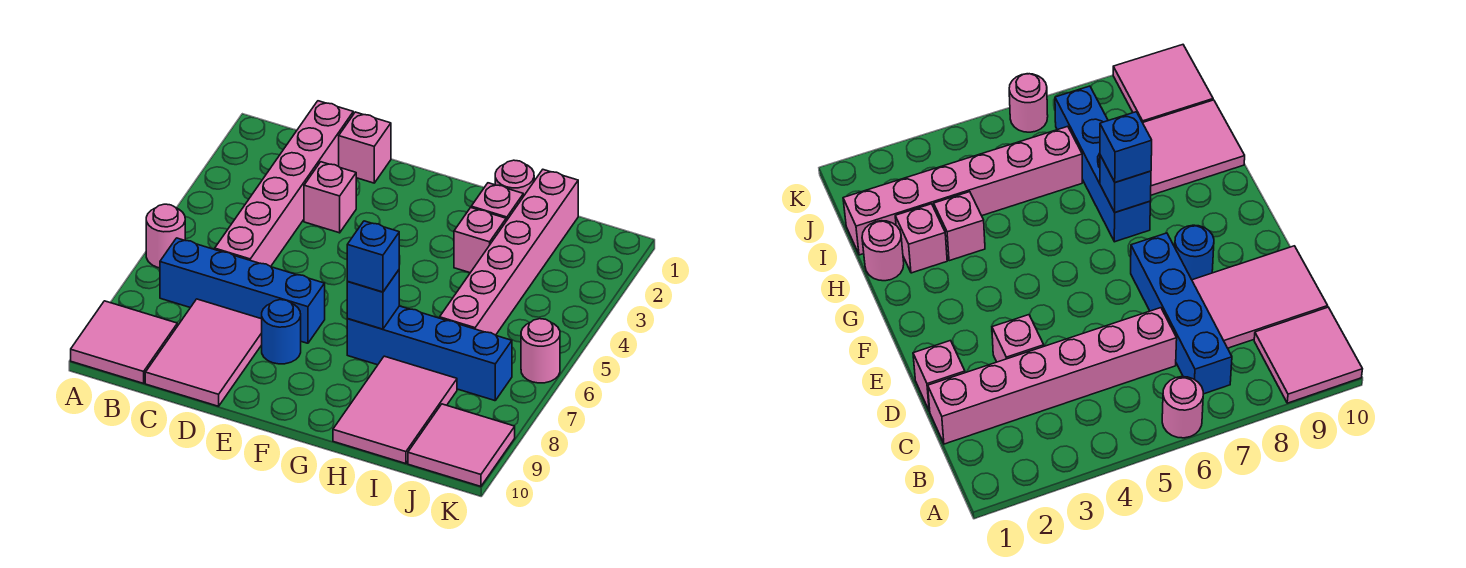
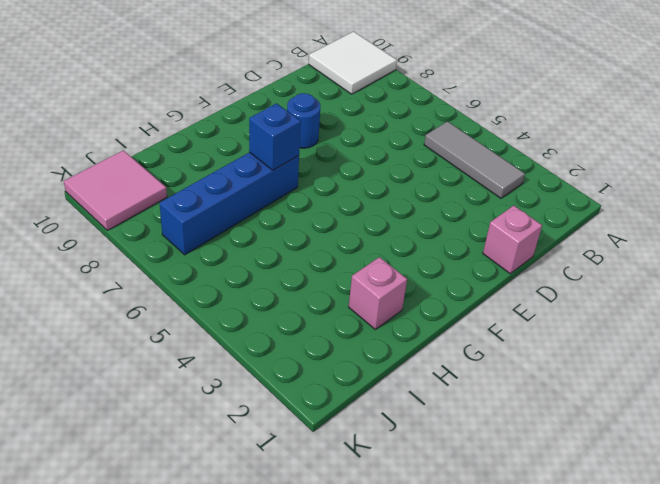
white 2x2 tile [309,32,397,94] -> pink 2x2 tile [71,301,177,383]
grey 1x3 tile [424,122,525,198] -> none
none -> pink 1x1 round brick [146,204,185,268]
none -> blue 1x4 brick [160,238,325,343]
none -> pink 1x6 brick [215,101,353,266]

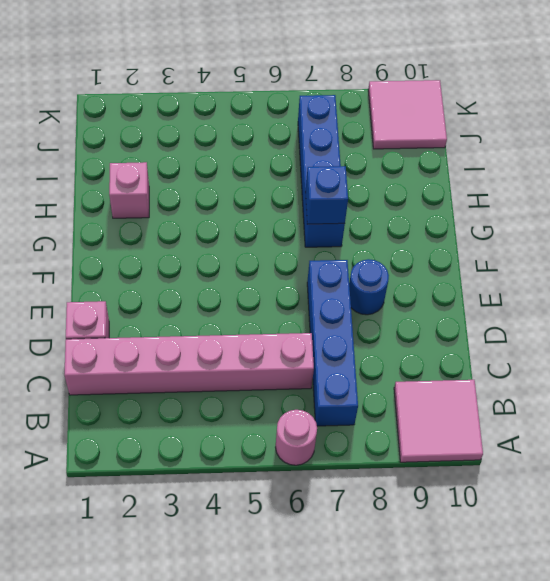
none -> pink 2x3 tile [145,299,262,406]
none -> pink 1x1 brick [304,162,356,233]
none -> pink 1x1 round brick [495,160,534,196]

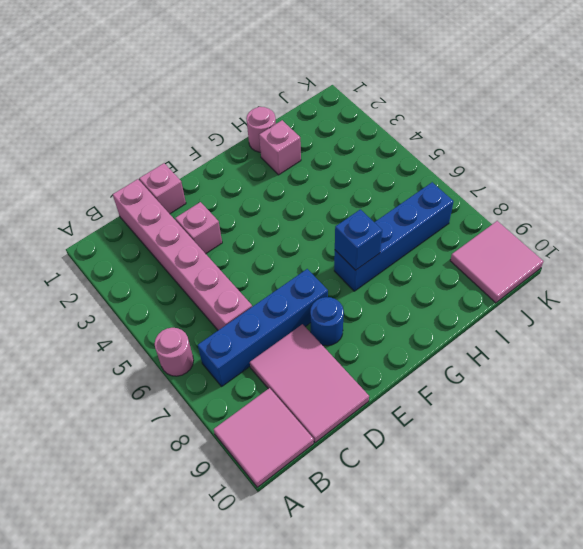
none -> pink 1x1 brick [454,208,506,273]
none -> pink 2x3 tile [333,356,457,464]
none -> pink 1x6 brick [440,170,578,335]

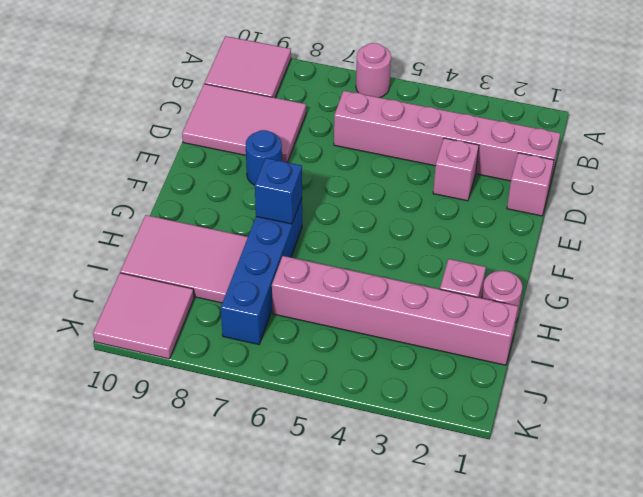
none -> blue 1x4 brick [160,238,325,343]
none -> pink 1x1 brick [454,208,506,273]
none -> pink 1x1 round brick [521,319,560,383]

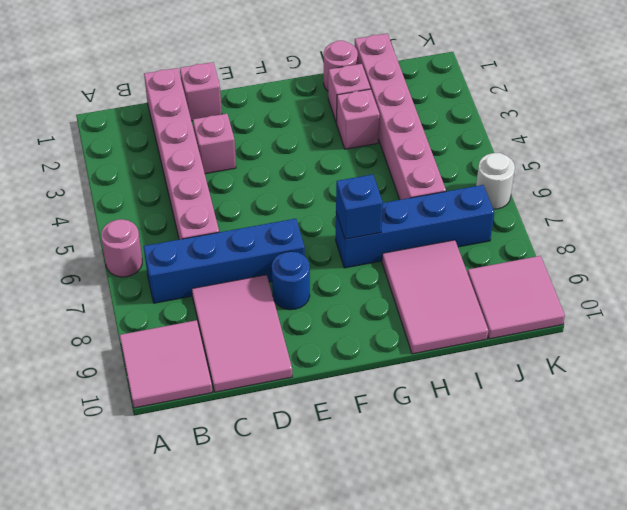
white 1x1 round brick [476,153,515,209] -> pink 1x1 round brick [521,319,560,383]
none -> blue 1x1 brick [347,221,399,292]

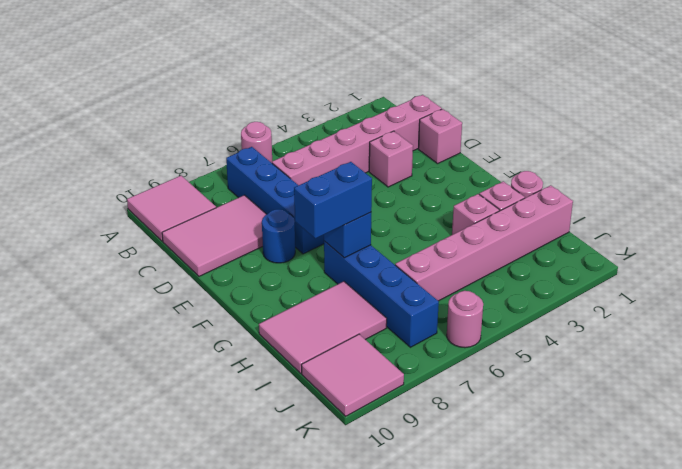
blue 1x2 brick [294,162,372,239] -> blue 1x1 brick [347,221,399,292]

